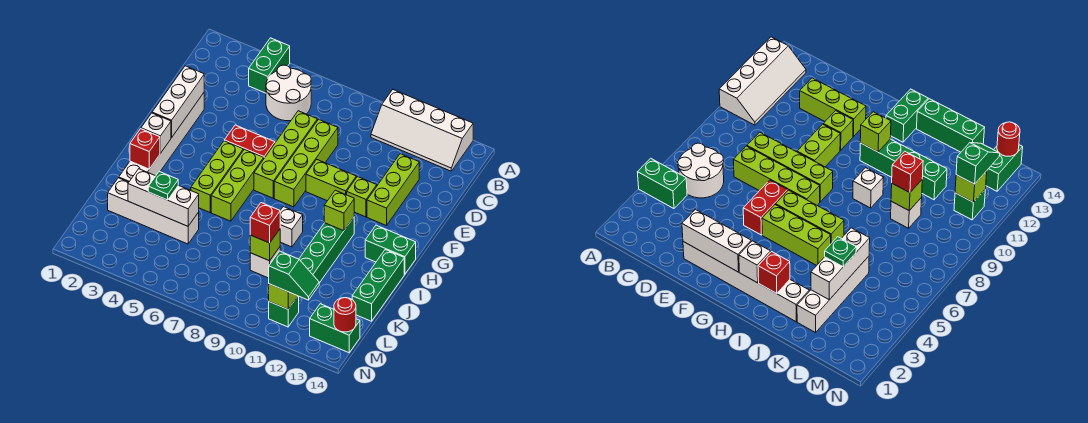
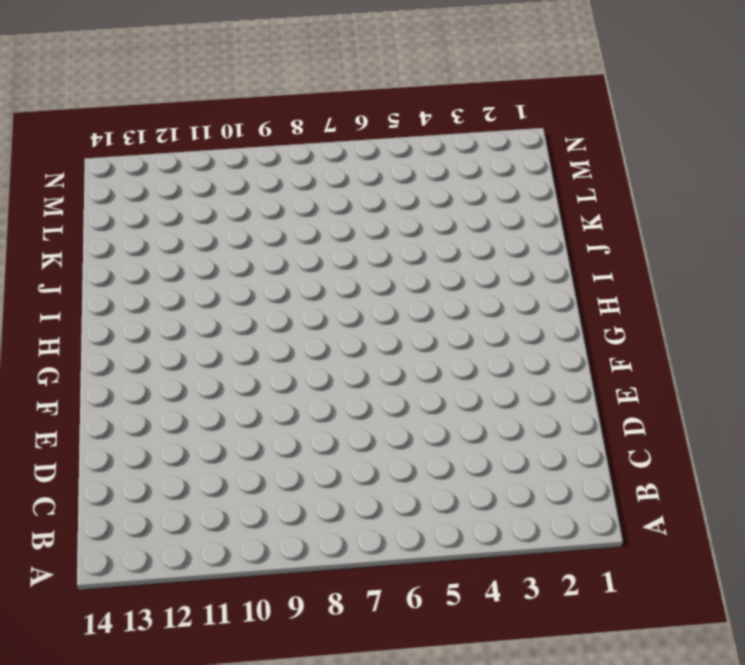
none -> green 1x2 brick [249,38,290,93]
none -> white 2x4 slope [371,90,473,171]
none -> white 2x2 round brick [266,65,311,121]
none -> lime 1x4 brick [254,111,317,198]

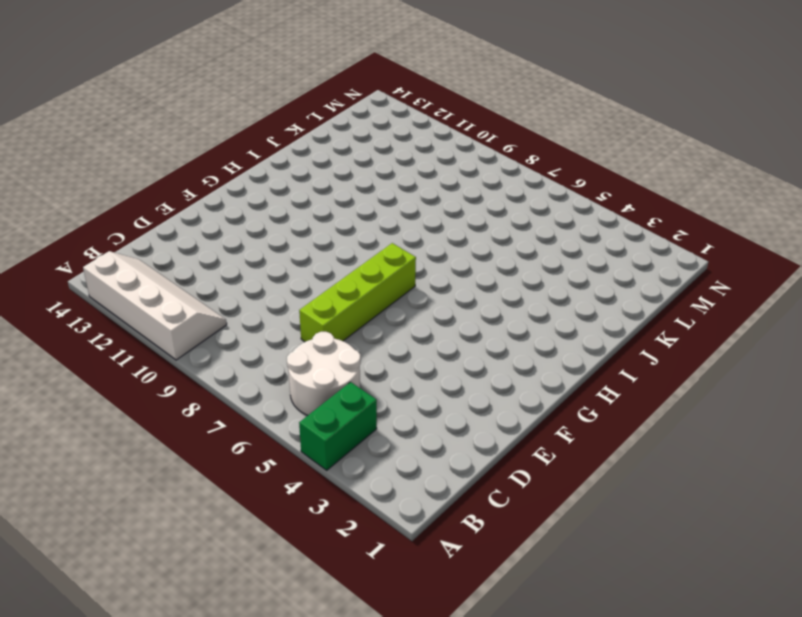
none -> lime 1x4 brick [274,119,338,207]
none -> lime 1x3 brick [367,154,419,226]
none -> white 1x6 brick [119,93,204,182]
none -> red 1x2 brick [224,125,275,158]

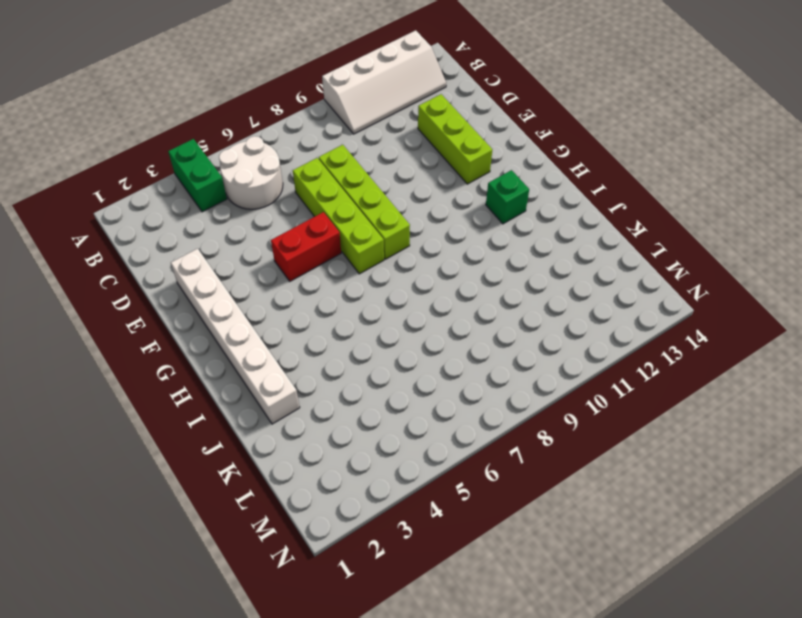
green 1x1 brick [486,170,529,224] -> green 1x1 brick moved to [269,296,299,327]
none -> lime 1x2 brick [306,160,356,201]
none -> lime 1x1 brick [347,177,377,217]
none -> lime 1x3 brick [191,141,243,212]
none -> lime 1x3 brick [211,149,264,221]

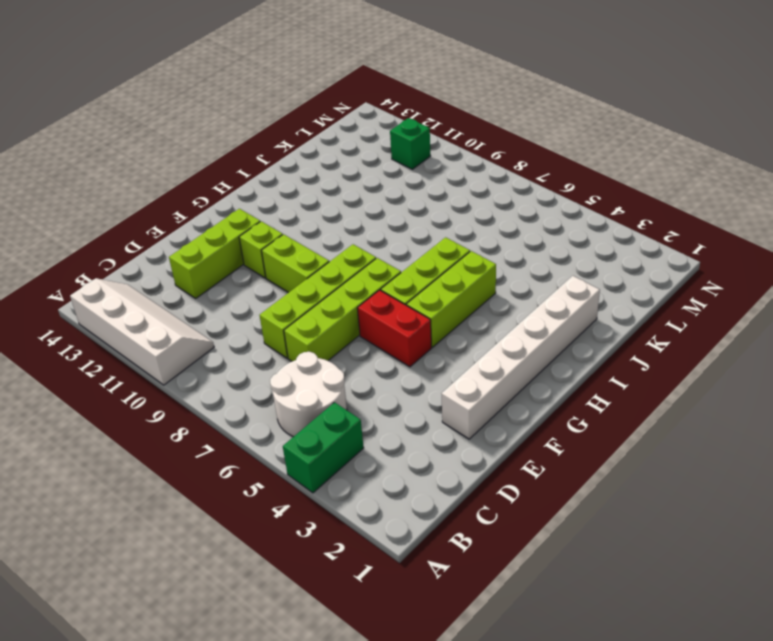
none -> green 1x4 brick [299,217,354,283]
none -> green 1x2 brick [365,225,416,274]
none -> white 1x1 brick [280,207,303,247]
none -> green 1x3 brick [352,250,404,321]

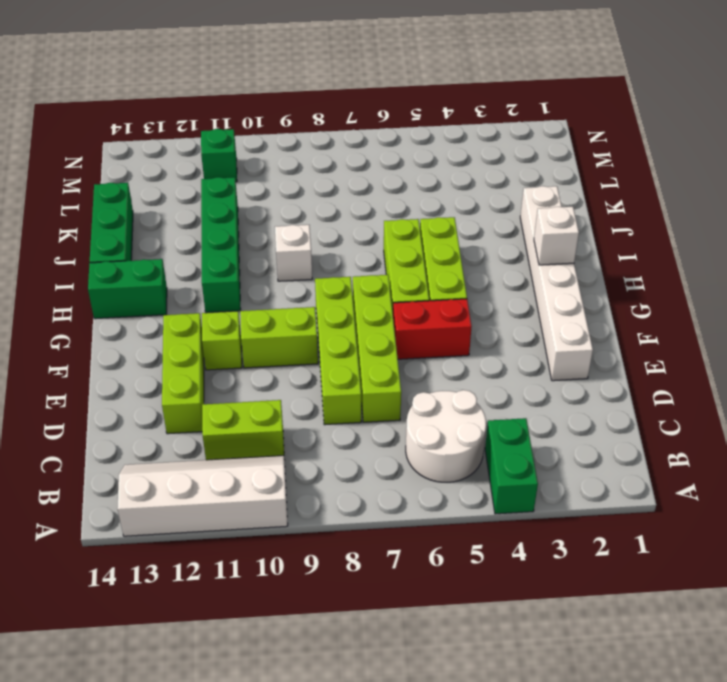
lime 1x2 brick [202,400,284,460] -> none
none -> white 1x4 brick [108,178,199,244]
none -> white 1x1 brick [250,247,280,278]
none -> green 1x2 brick [310,304,360,353]
none -> white 1x3 brick [152,66,204,138]

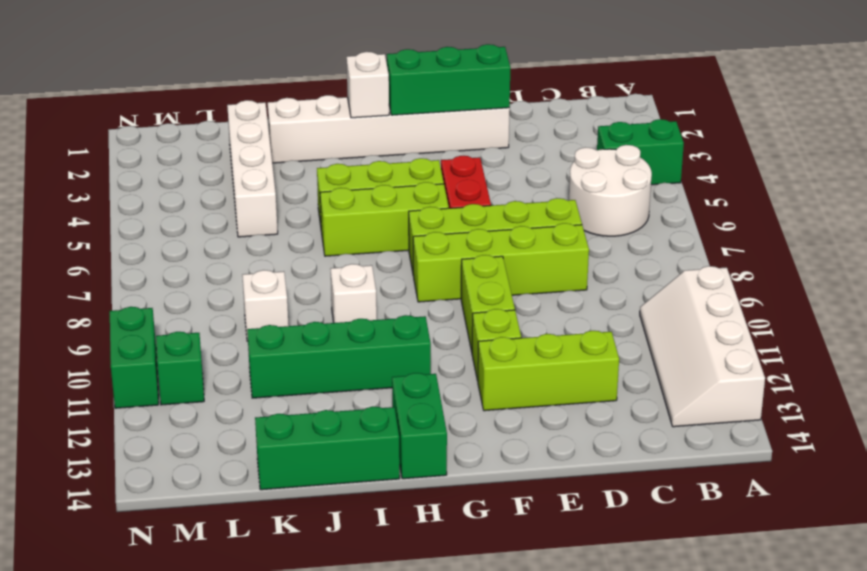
green 1x3 brick [387,44,510,115] -> white 1x3 brick [152,66,204,138]
green 1x2 brick [110,307,159,408] -> green 1x2 brick moved to [310,304,360,353]
none -> lime 1x1 brick [324,190,354,231]
none -> red 1x1 brick [130,129,160,169]
none -> white 1x3 brick [128,169,199,226]
none -> lime 1x1 brick [250,229,280,261]

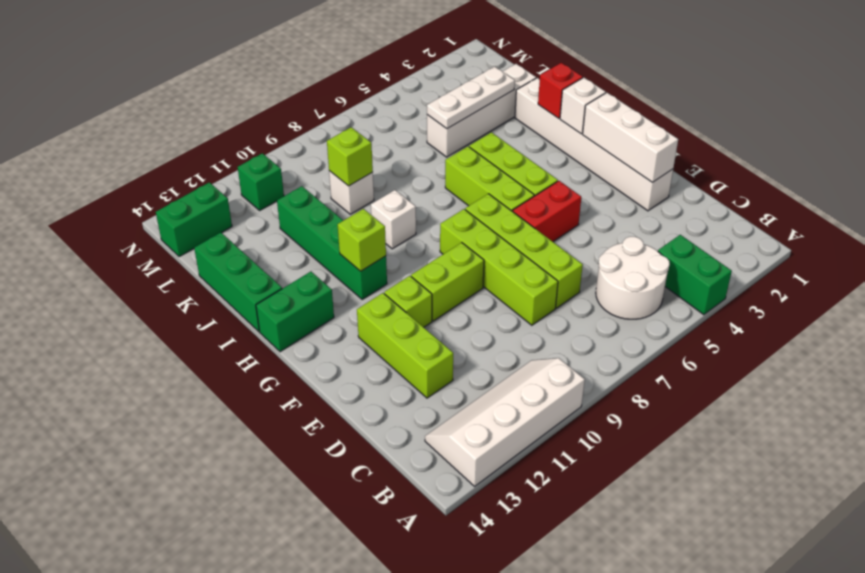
white 1x3 plate [427,67,515,129] -> white 1x3 brick [128,169,199,226]
none -> lime 1x1 brick [269,284,297,309]
none -> red 1x1 round brick [334,298,356,332]
none -> green 1x1 plate [148,172,178,200]
none -> red 1x1 brick [250,203,280,243]

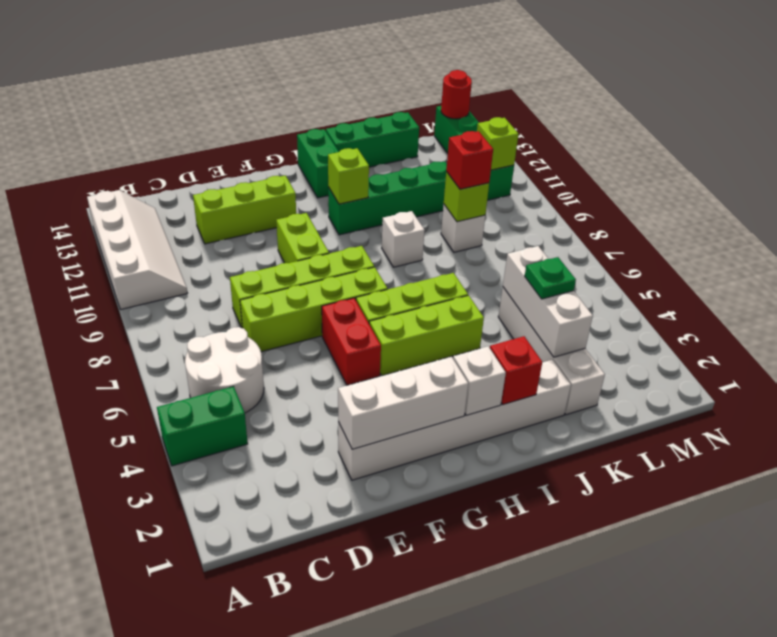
none -> lime 1x1 brick [347,177,377,217]
none -> green 1x2 slope [269,251,319,300]

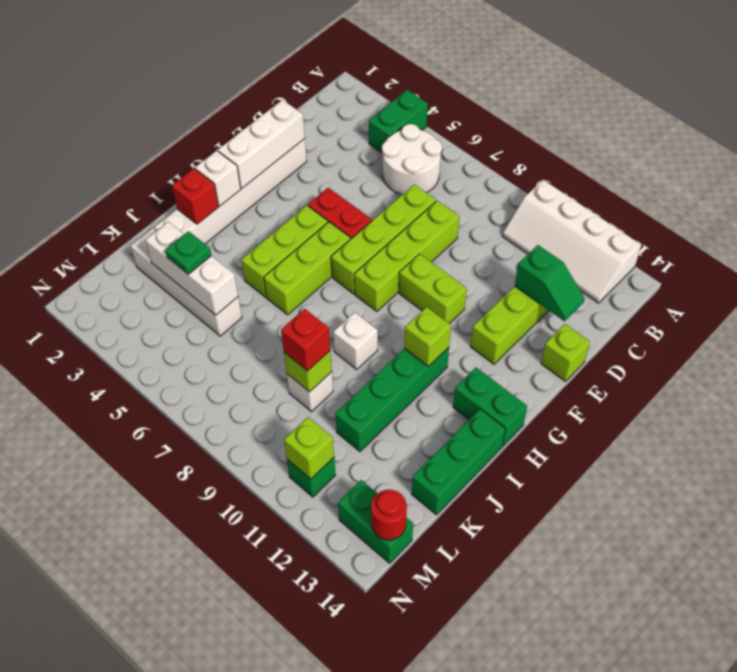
green 1x2 slope [515,245,585,321] -> green 1x2 slope moved to [269,251,319,300]
lime 1x1 brick [541,324,590,382] -> lime 1x1 brick moved to [347,177,377,217]

